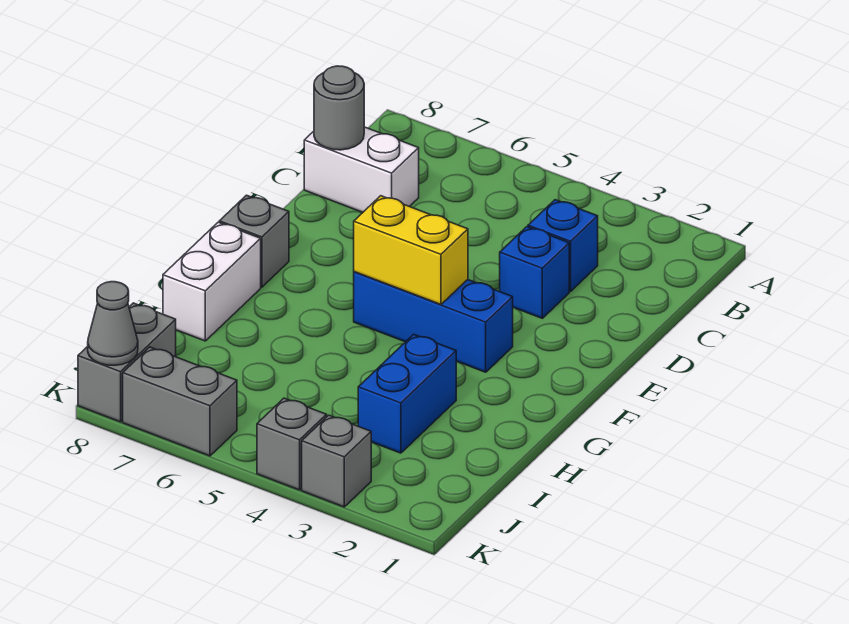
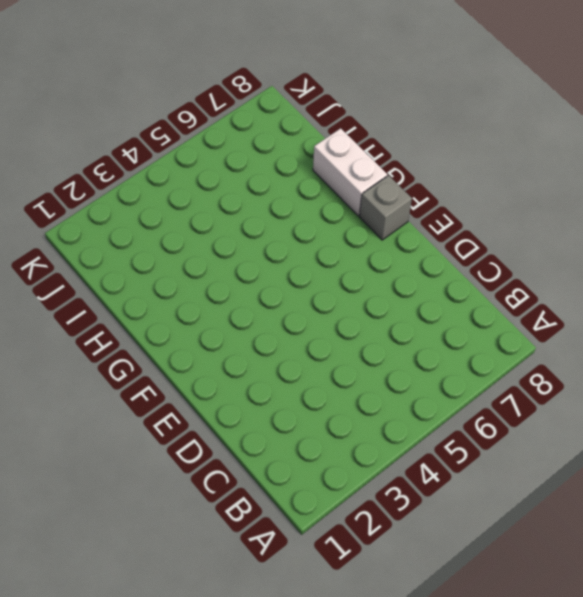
none -> blue 1x1 brick [528,200,598,291]
none -> white 1x2 brick [304,127,419,213]
none -> blue 1x1 brick [500,227,569,318]

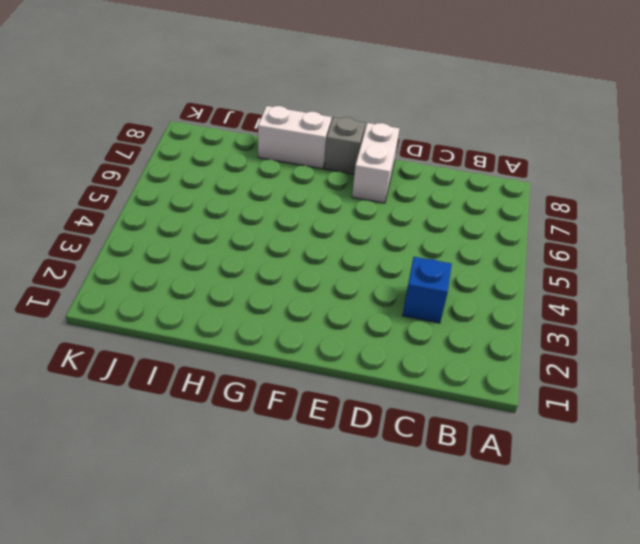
white 1x2 brick [352,123,400,203] -> white 1x2 brick moved to [304,127,419,213]
none -> blue 1x1 brick [500,227,569,318]
none -> blue 1x3 brick [354,272,513,372]
none -> blue 1x2 brick [358,334,457,453]

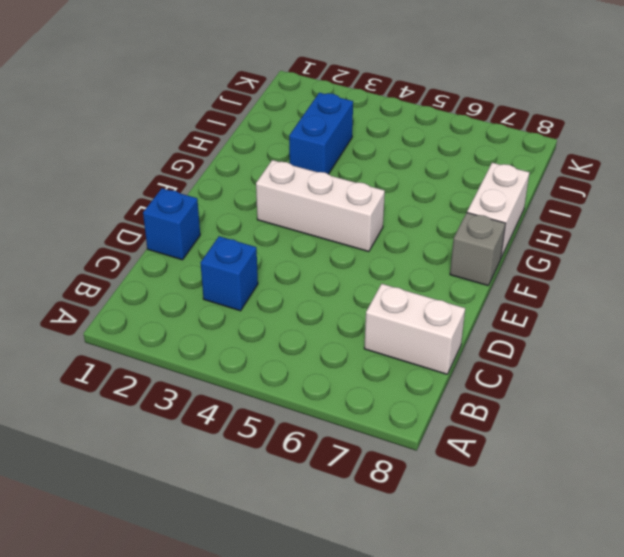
blue 1x1 brick [143,188,200,260] -> blue 1x1 brick moved to [500,227,569,318]
white 1x3 brick [256,160,385,252] -> blue 1x3 brick [354,272,513,372]
none -> grey 1x2 brick [78,303,176,422]
none -> grey 1x1 brick [302,415,371,507]
none -> grey 1x1 brick [257,398,327,490]

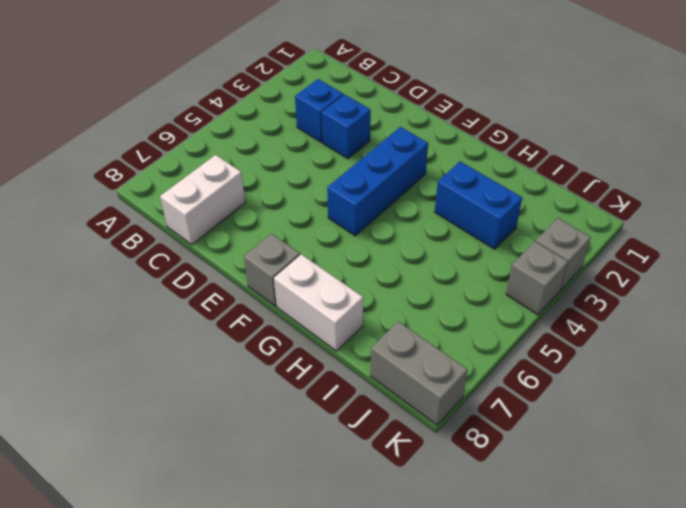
none -> grey 1x2 brick [123,347,237,456]
none -> grey 1x1 round brick [314,66,364,150]
none -> yellow 1x2 brick [354,196,468,305]

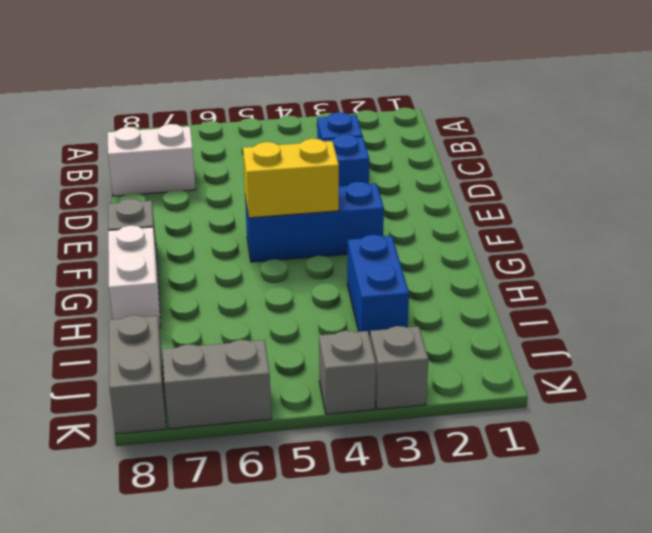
none -> grey 1x1 round brick [314,66,364,150]
none -> grey 1x1 cone [88,282,138,365]

